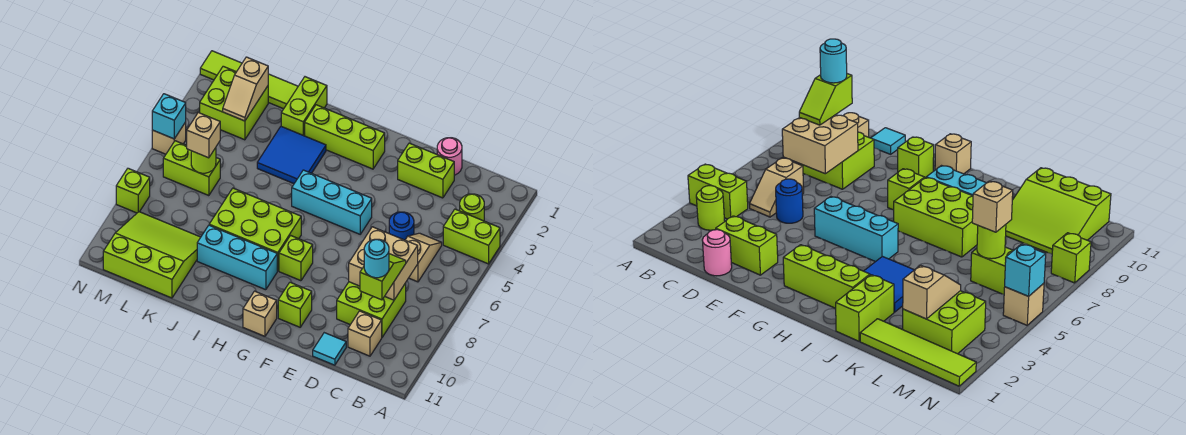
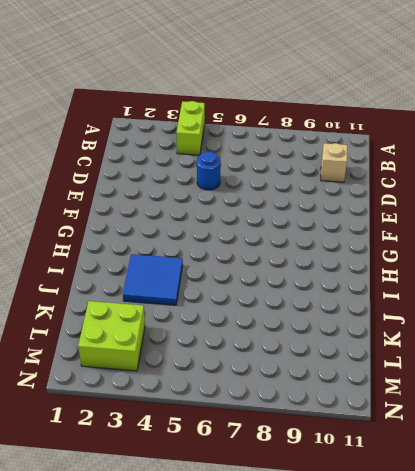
none -> lime 1x1 round brick [460,194,484,221]
none -> tan 1x2 slope [406,233,442,282]
none -> lime 2x2 brick [337,282,406,337]
none -> pink 1x1 round brick [437,138,462,175]

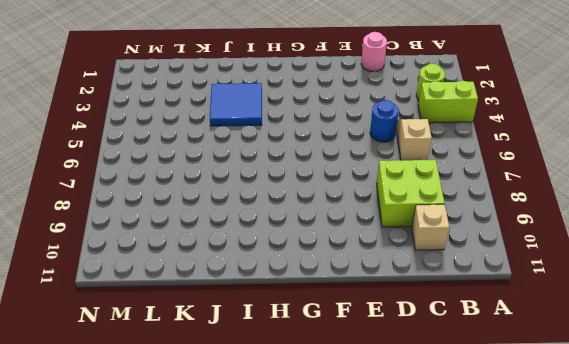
none -> lime 1x2 brick [398,143,454,198]
none -> cyan 1x1 tile [313,333,346,365]
none -> cyan 1x3 brick [292,170,372,234]
none -> lime 1x1 brick [278,282,312,327]

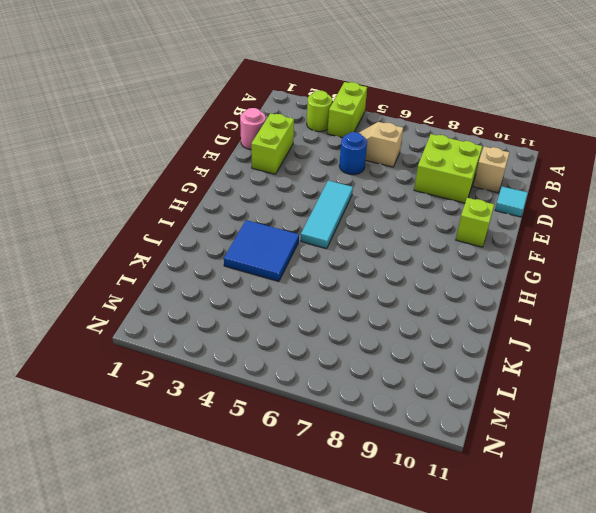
cyan 1x3 tile [301,181,353,249] -> cyan 1x3 brick [292,170,372,234]
none -> lime 1x3 brick [305,105,385,169]
none -> lime 1x1 brick [279,235,313,281]
none -> tan 1x1 brick [243,291,277,336]
none -> lime 2x3 brick [209,188,301,271]

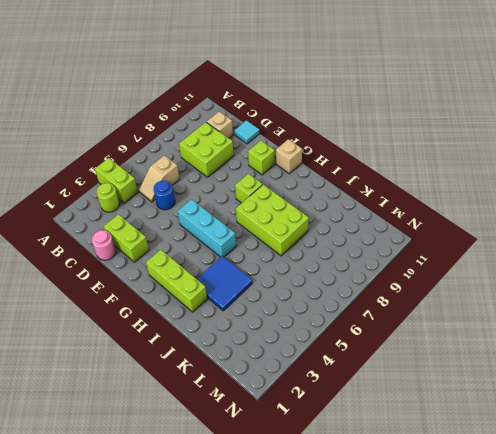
none -> cyan 1x3 brick [197,225,277,290]
none -> lime 1x2 brick [281,77,327,136]
none -> lime 1x4 tile [200,51,298,109]
none -> lime 3x3 slope [103,212,201,298]

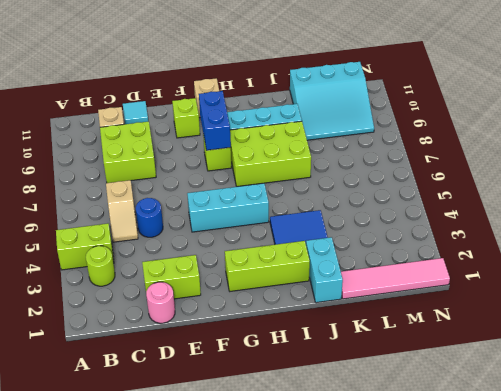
blue 1x2 brick [199,91,231,150] -> none
cyan 1x2 brick [306,237,343,303] -> lime 1x2 brick [281,77,327,136]
pink 1x4 tile [341,258,450,299] -> lime 1x4 tile [200,51,298,109]
cyan 3x3 slope [290,62,374,140] -> lime 3x3 slope [103,212,201,298]
none -> lime 2x2 brick [200,66,268,140]
none -> lime 1x2 brick [163,141,220,196]
none -> tan 1x1 brick [152,122,186,154]
none -> lime 1x1 brick [116,168,150,213]

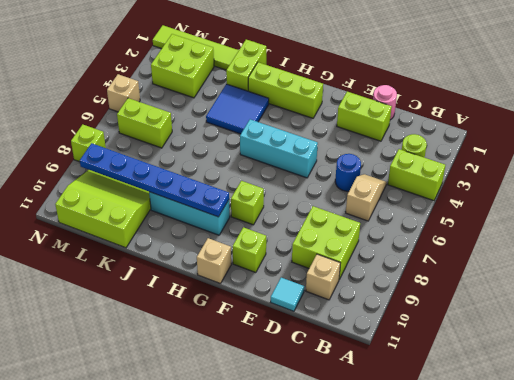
blue 1x6 plate [80,143,229,217] -> none
none -> lime 2x3 brick [209,188,301,271]
none -> tan 2x2 brick [349,227,418,300]
none -> tan 1x2 slope [223,57,268,121]
none -> lime 1x1 round brick [191,148,216,173]

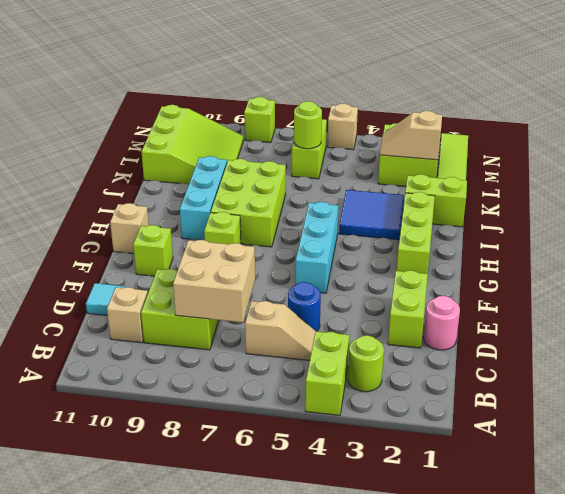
none -> cyan 1x1 brick [152,94,186,139]
none -> lime 1x2 slope [360,254,406,300]
none -> tan 1x1 brick [187,113,220,158]
none -> cyan 1x1 round brick [364,239,389,278]

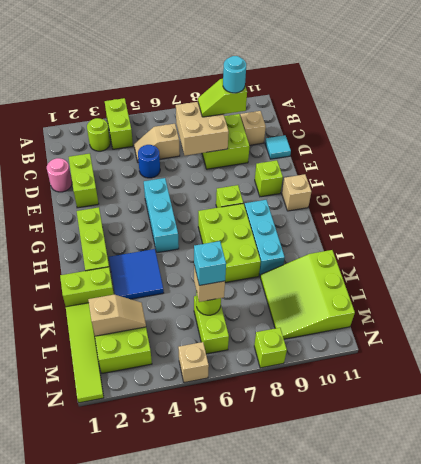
cyan 1x1 brick [194,241,226,285] -> cyan 1x1 brick moved to [152,94,186,139]

